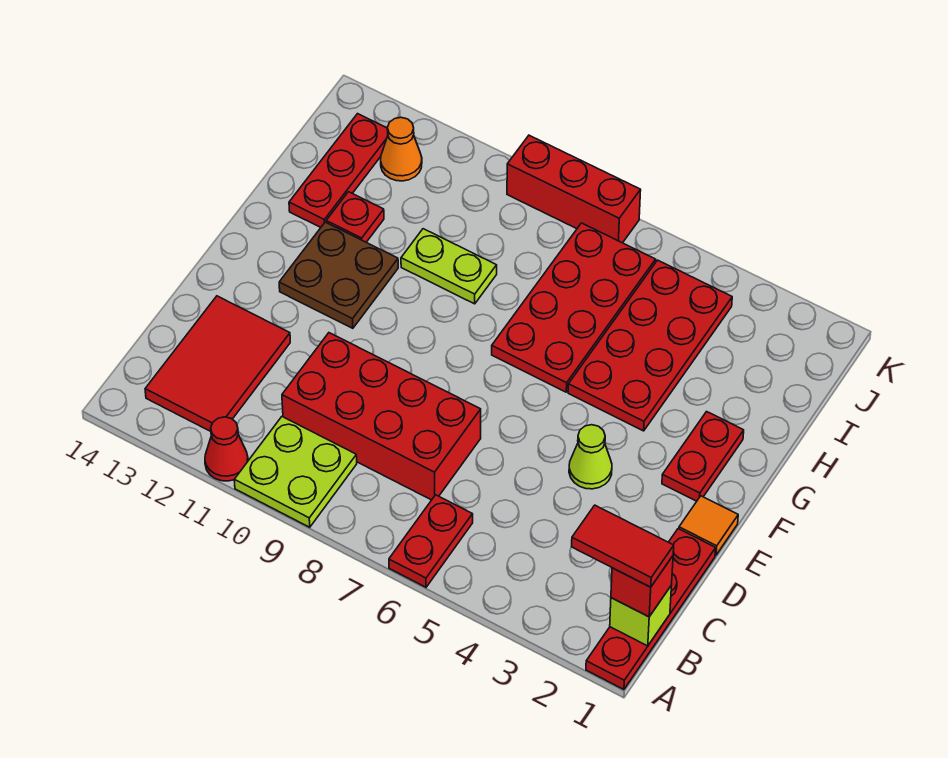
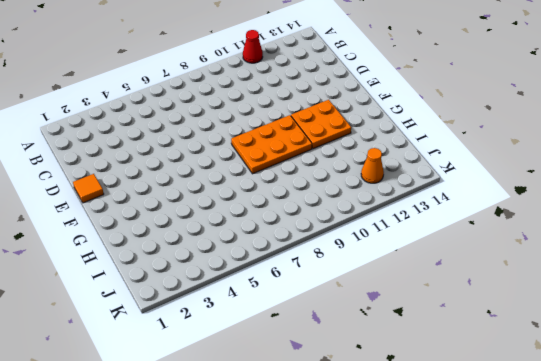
orange 2x3 plate [231,115,312,174] -> none
orange 2x2 plate [291,100,351,149] -> brown 2x2 plate [279,222,398,328]
none -> red 1x4 plate [586,529,716,689]
none -> red 1x2 plate [389,495,473,587]
none -> lime 2x2 plate [234,417,357,527]

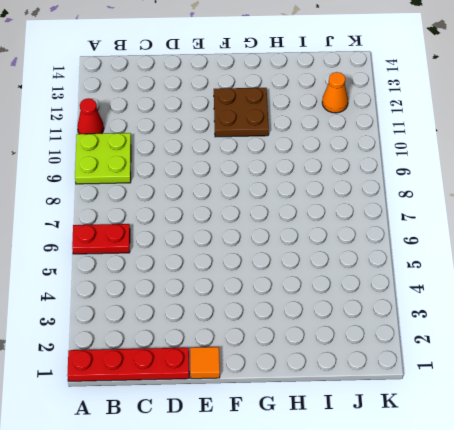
none -> red 2x3 tile [145,296,290,431]
none -> red 2x4 brick [282,333,481,500]
none -> lime 1x1 cone [569,425,612,489]

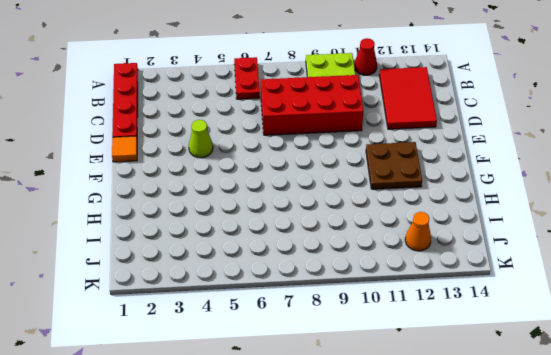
none -> red 1x2 plate [662,412,744,501]
none -> red 2x4 plate [568,260,732,431]
none -> red 2x4 plate [492,223,656,392]

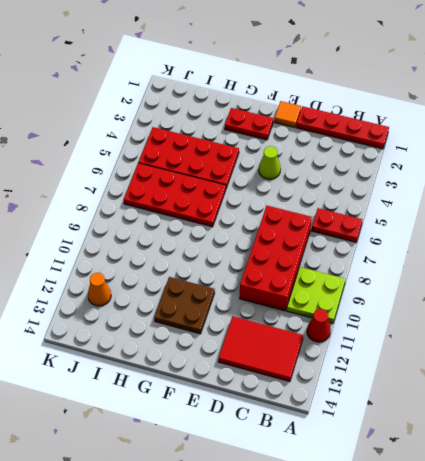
none -> lime 1x2 plate [401,229,497,304]
none -> red 1x1 plate [326,192,384,242]
none -> red 1x3 plate [289,114,388,227]

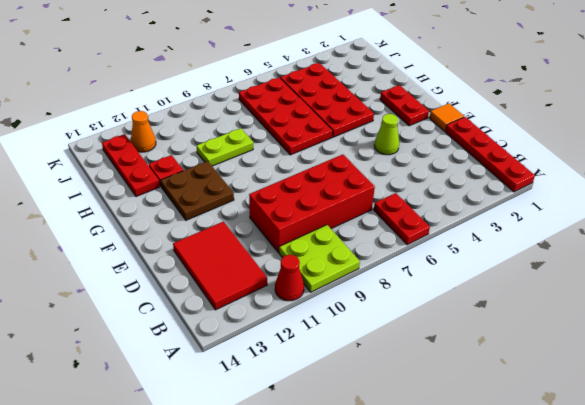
none -> red 1x3 brick [507,135,641,243]
none -> lime 1x1 brick [610,585,672,646]
none -> red 1x1 brick [611,556,673,617]

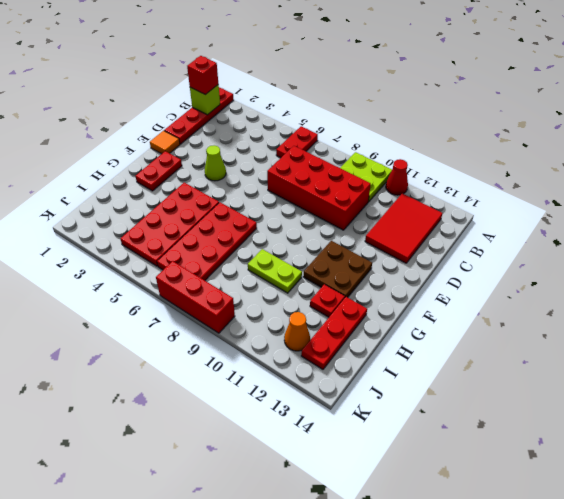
none -> red 1x2 tile [572,505,674,587]

